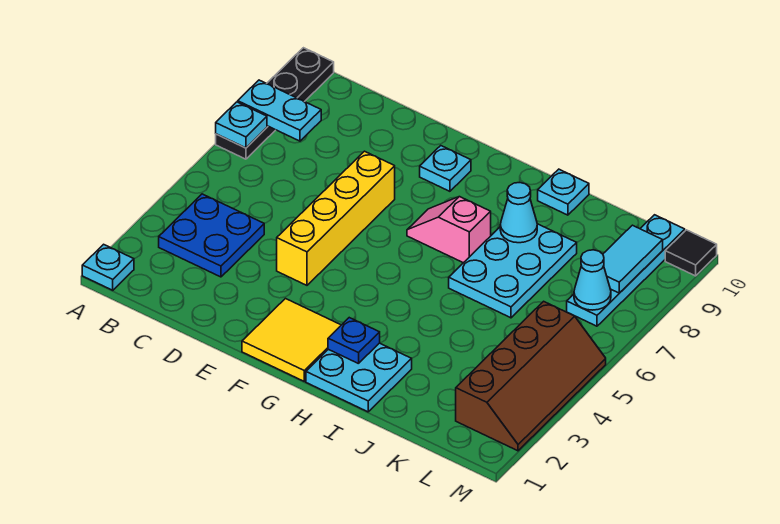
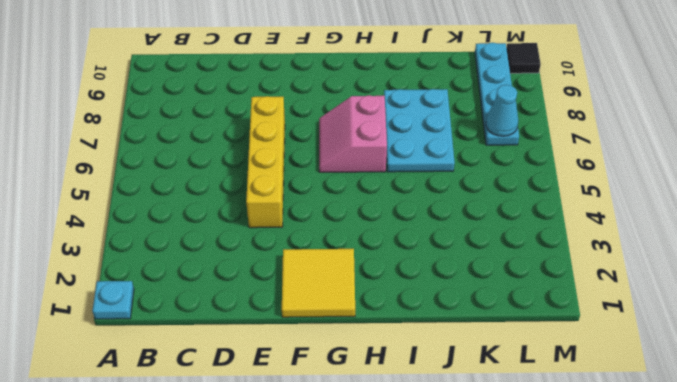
pink 2x2 slope [319,95,387,172] -> pink 1x2 slope [407,197,491,263]
none -> black 1x4 plate [216,48,334,159]
none -> blue 2x2 plate [159,194,264,277]
none -> cyan 1x1 plate [420,146,471,191]

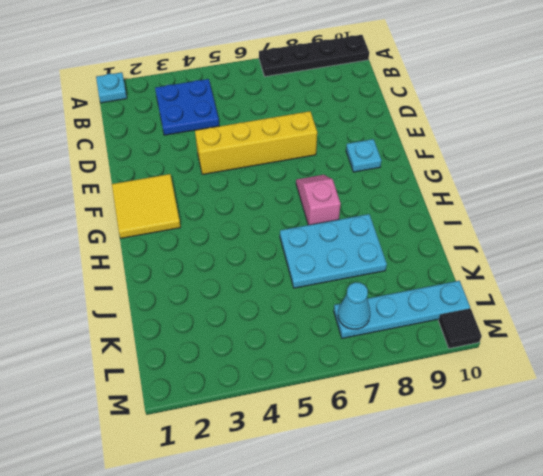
none -> cyan 2x2 plate [306,343,412,412]
none -> cyan 1x1 plate [538,169,589,215]
none -> brown 2x4 slope [456,301,606,451]

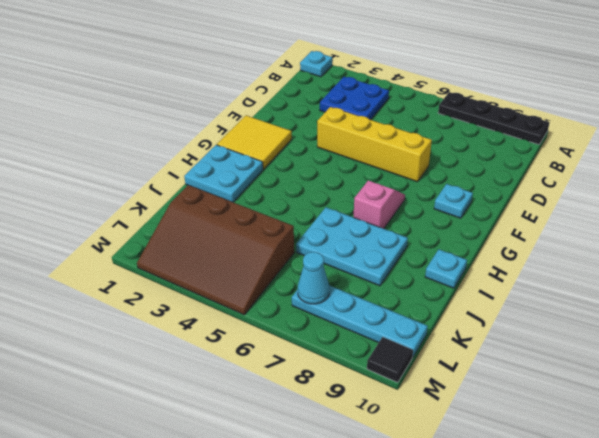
brown 3x4 slope [137,185,294,315] -> brown 2x4 slope [456,301,606,451]
none -> cyan 1x1 plate [216,102,267,148]
none -> cyan 1x2 plate [238,80,321,141]
none -> blue 1x1 plate [328,318,380,364]

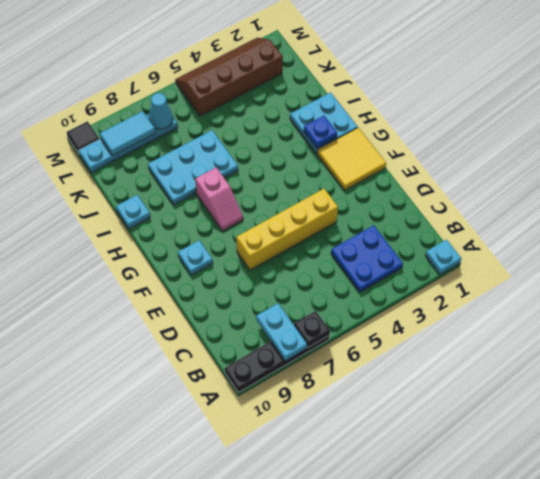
black 1x1 plate [294,311,330,347] -> cyan 1x1 plate [216,102,267,148]
none -> cyan 1x1 cone [500,183,537,243]

